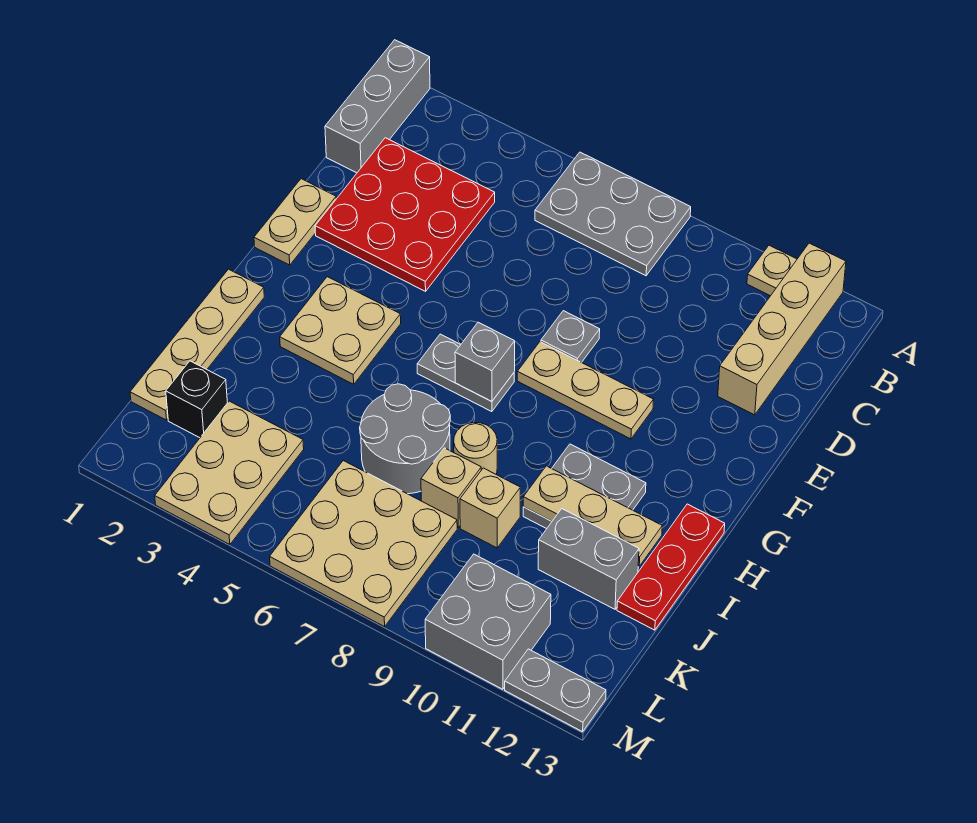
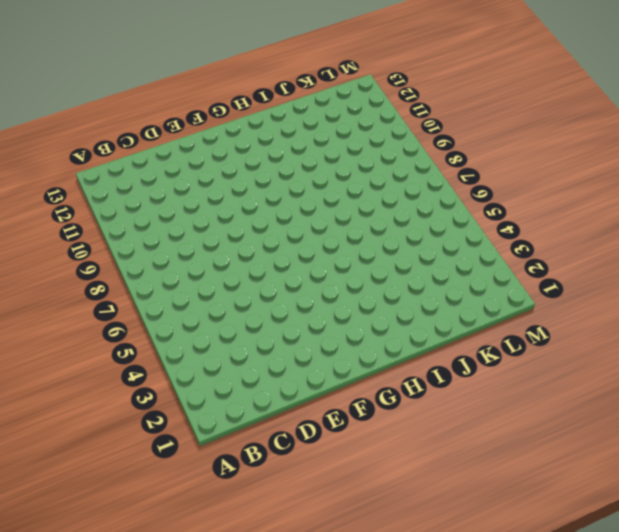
none -> grey 1x3 brick [325,40,430,173]
none -> grey 2x3 plate [535,152,691,276]
none -> tan 1x1 plate [747,245,797,296]

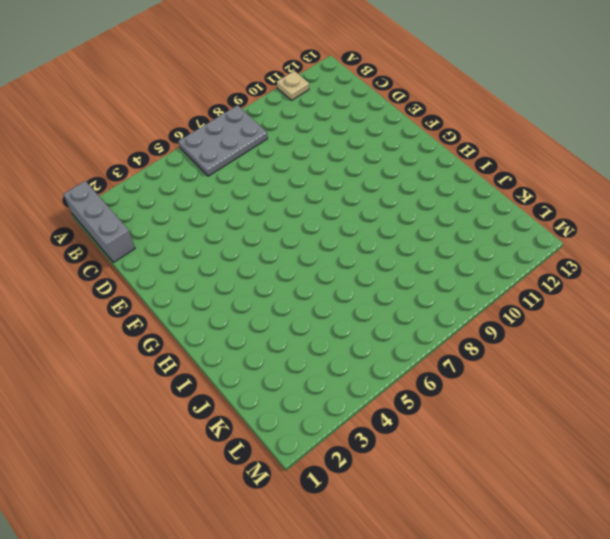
none -> tan 1x4 brick [718,243,846,415]
none -> red 3x3 plate [315,138,495,291]
none -> tan 1x2 plate [254,179,336,265]

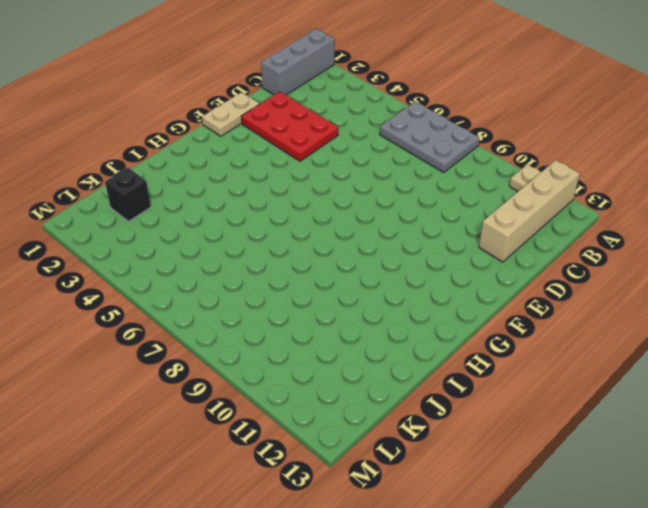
red 2x3 plate [241,92,338,161] -> red 3x3 plate [315,138,495,291]
none -> grey 1x1 plate [541,311,600,363]
none -> tan 1x3 plate [517,342,654,439]
none -> tan 2x2 plate [280,277,401,384]

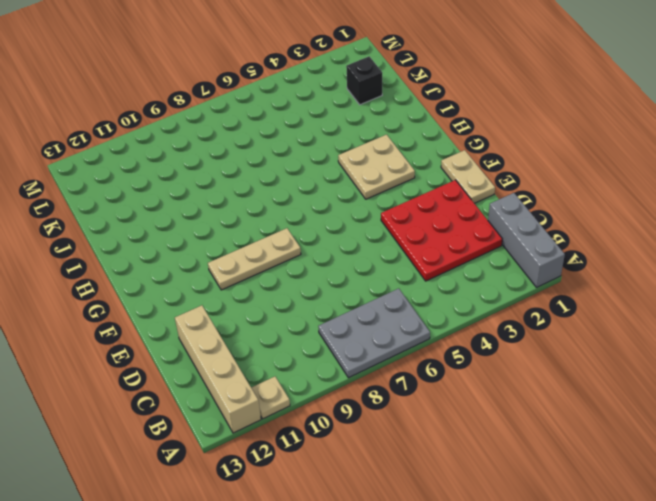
none -> grey 1x1 plate [541,311,600,363]
none -> grey 1x2 plate [417,334,514,412]
none -> tan 1x4 plate [130,269,264,420]

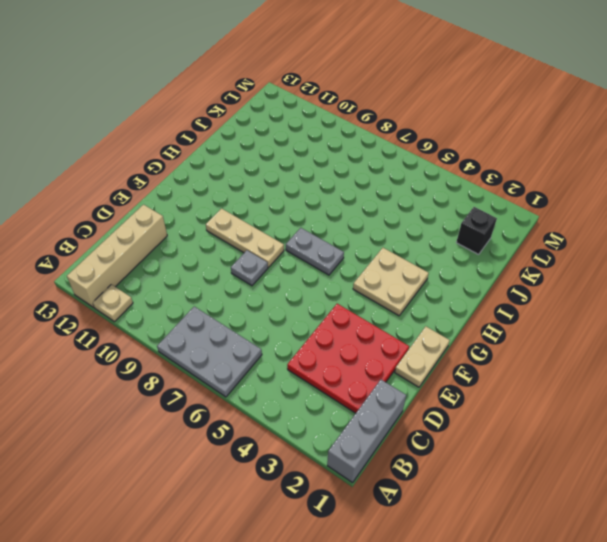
none -> tan 1x4 plate [130,269,264,420]
none -> grey 2x2 plate [523,444,646,529]
none -> red 1x3 plate [617,504,725,630]

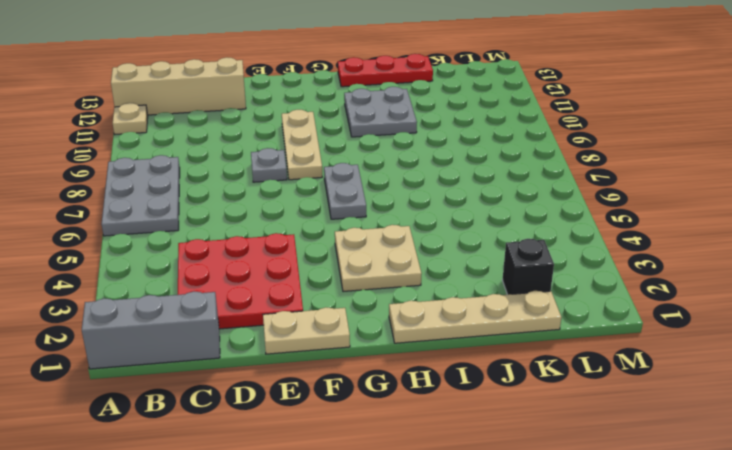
none -> grey 2x2 round brick [360,384,450,494]
none -> tan 1x1 round brick [454,423,497,475]
none -> tan 1x1 brick [421,448,481,527]

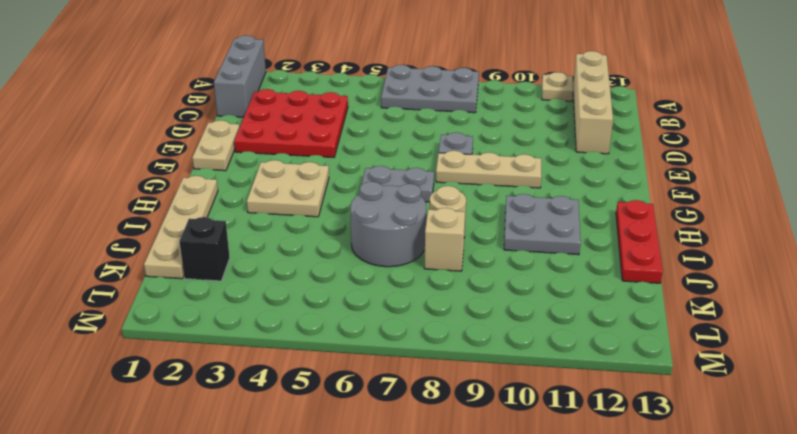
none -> tan 1x1 brick [460,468,520,548]
none -> grey 1x2 brick [538,509,639,609]
none -> tan 2x3 plate [155,401,304,545]

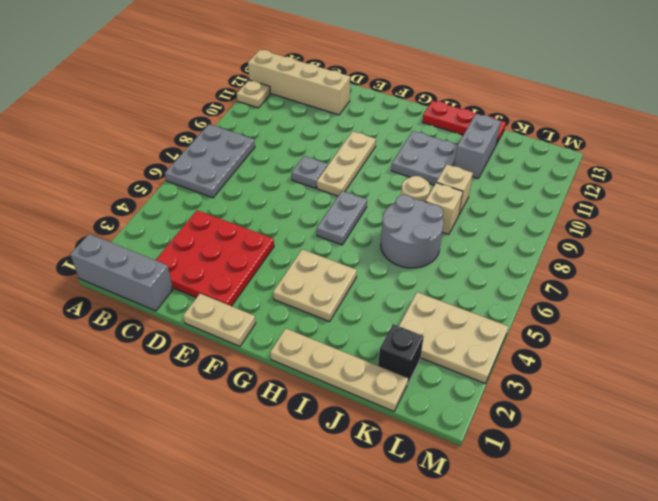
none -> tan 3x3 plate [270,461,457,627]
none -> grey 2x2 brick [425,554,551,689]
none -> grey 1x2 plate [505,649,606,732]

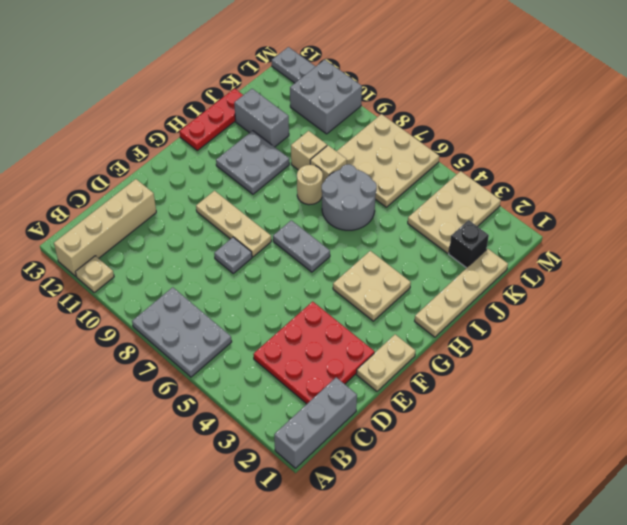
none -> grey 1x1 brick [455,322,515,402]
none -> tan 1x3 plate [523,466,662,566]

